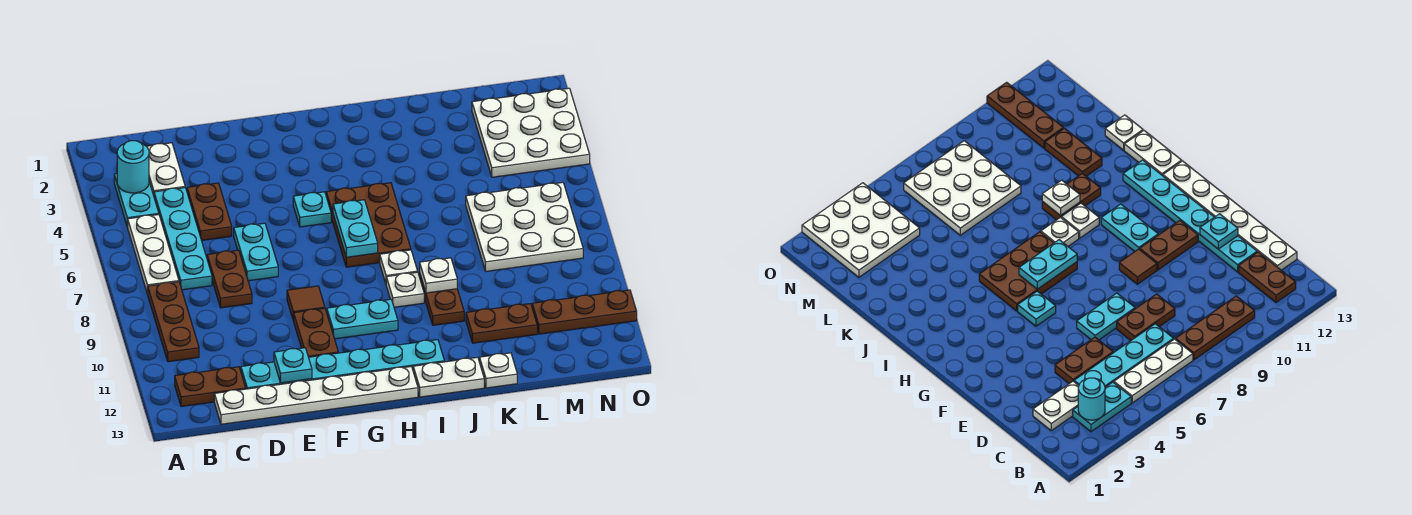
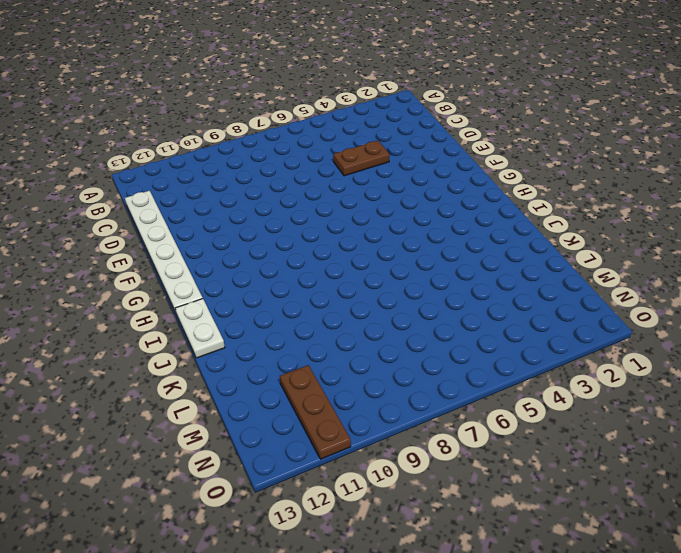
none -> cyan 1x2 plate [114,174,159,227]
none -> white 1x3 plate [128,215,179,294]
none -> brown 1x3 plate [148,282,199,362]

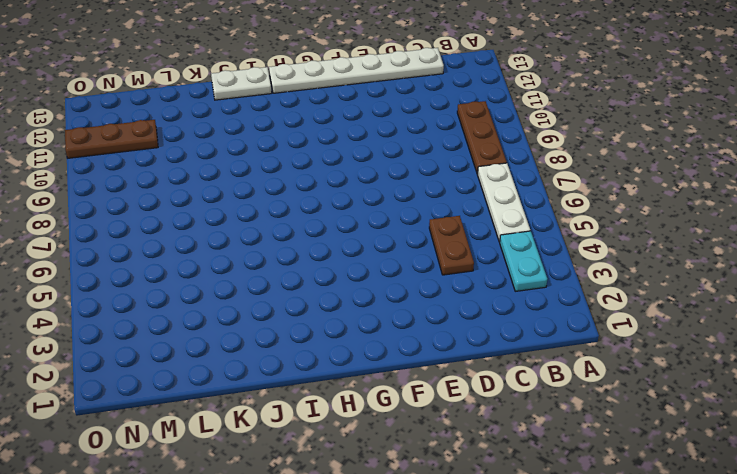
none -> brown 1x2 plate [175,367,246,407]
none -> white 1x2 plate [146,143,185,195]
none -> cyan 1x4 plate [154,188,212,290]

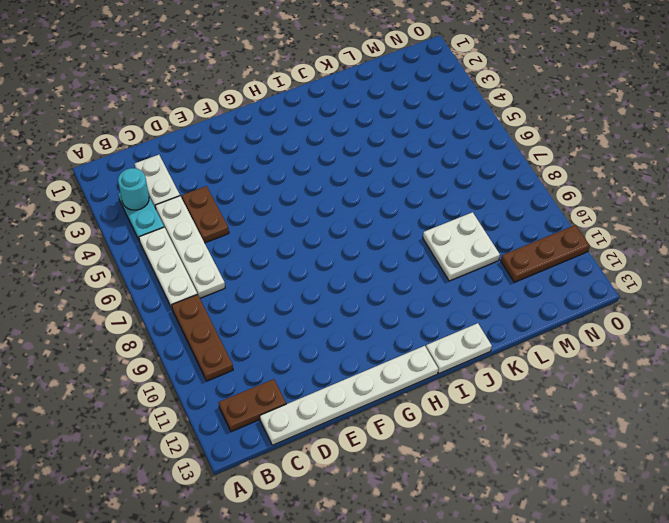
white 1x4 plate [155,196,225,298] -> cyan 1x4 plate [154,188,212,290]
white 2x2 plate [423,212,500,281] -> none
none -> brown 1x2 plate [207,250,252,308]
none -> cyan 1x6 plate [241,340,444,389]
none -> cyan 1x2 plate [234,223,278,281]

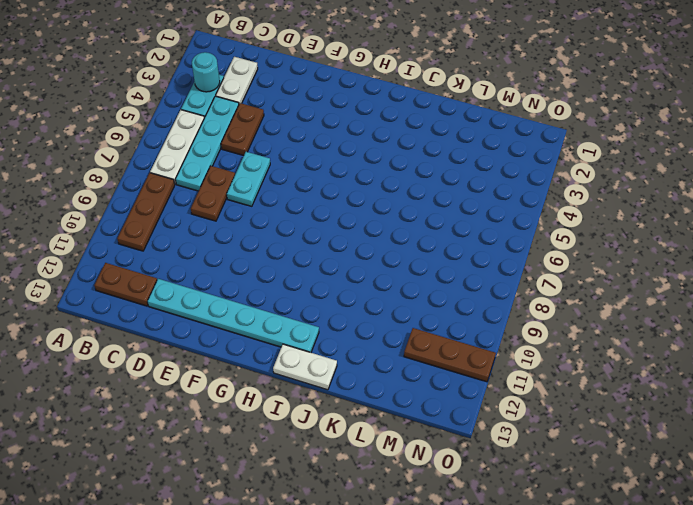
none -> white 1x6 plate [214,367,418,424]
none -> brown 1x1 tile [287,286,325,321]
none -> brown 1x2 plate [294,308,338,357]

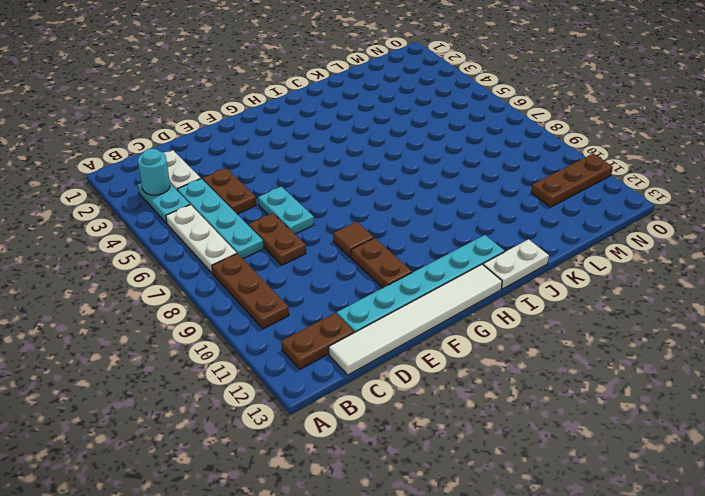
white 1x6 tile [329,264,502,375] -> white 1x6 plate [214,367,418,424]
none -> cyan 1x1 plate [293,192,331,227]
none -> cyan 1x2 plate [327,299,398,339]
none -> brown 2x3 plate [326,183,411,267]

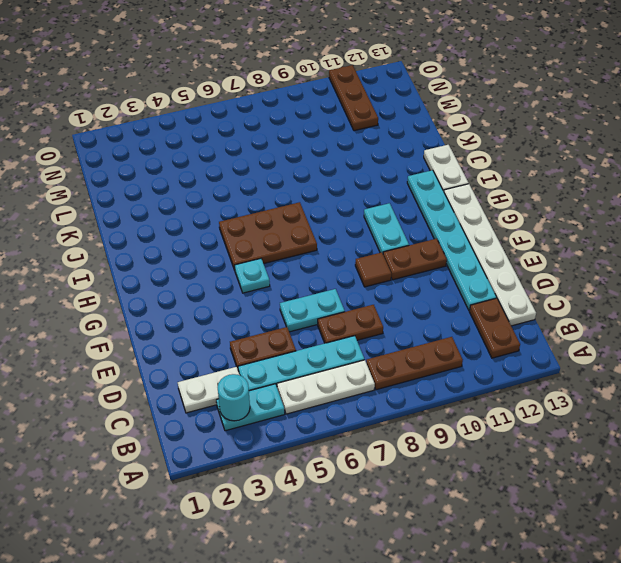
none -> white 1x1 plate [380,250,418,283]
none -> white 1x1 plate [386,272,424,307]
none -> brown 1x2 plate [420,275,464,325]

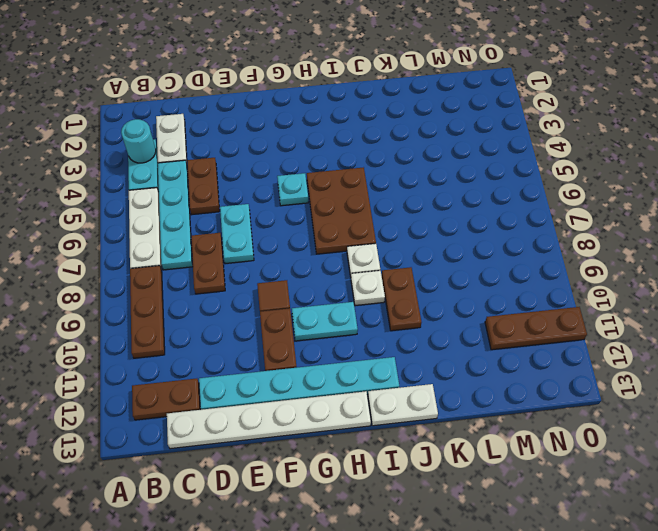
none -> brown 1x2 plate [466,304,537,343]
none -> white 1x1 plate [480,353,517,388]
none -> white 3x3 plate [466,183,583,271]

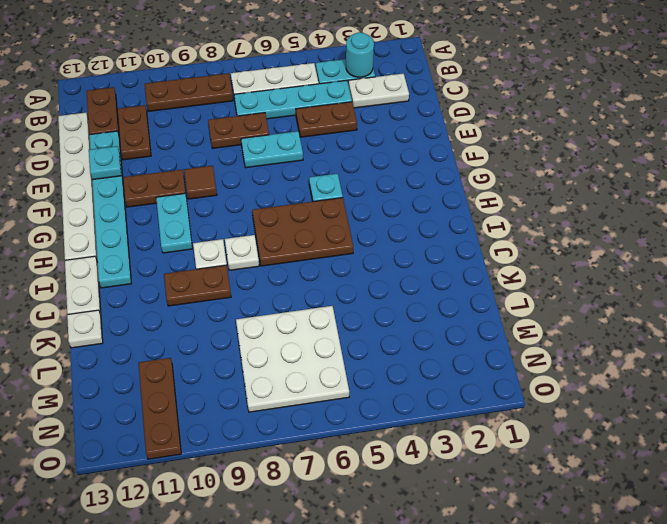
brown 1x2 plate [117,105,151,160] -> brown 1x2 plate moved to [466,304,537,343]
none -> white 3x3 plate [472,88,590,177]
none -> cyan 1x2 plate [333,200,378,257]
none -> white 1x1 plate [420,258,457,293]

